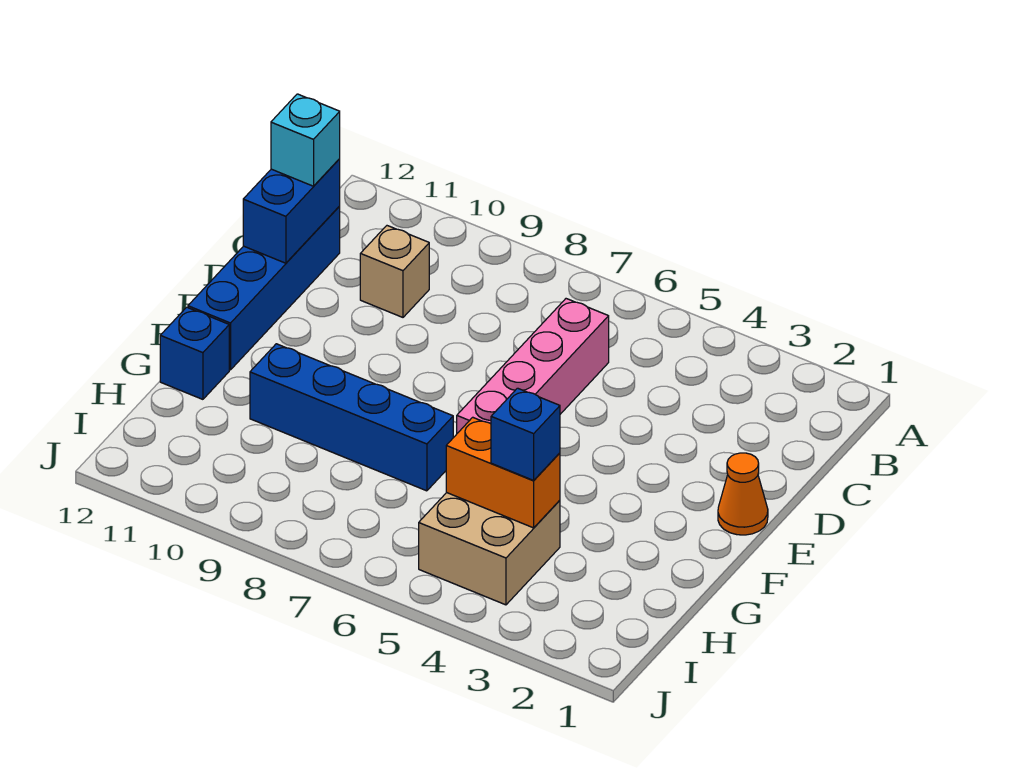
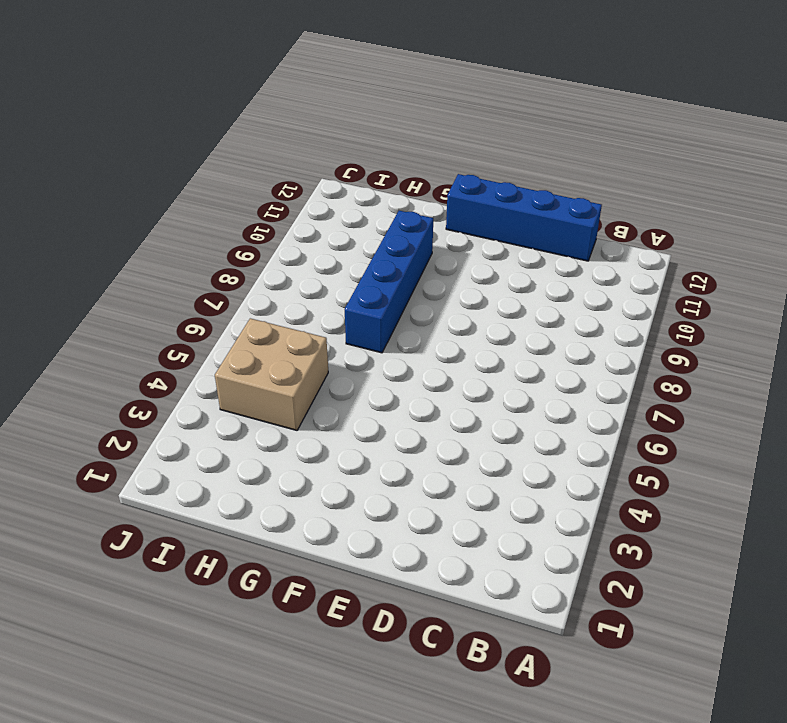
none -> pink 1x4 brick [457,299,609,433]
none -> tan 1x1 brick [360,226,429,317]

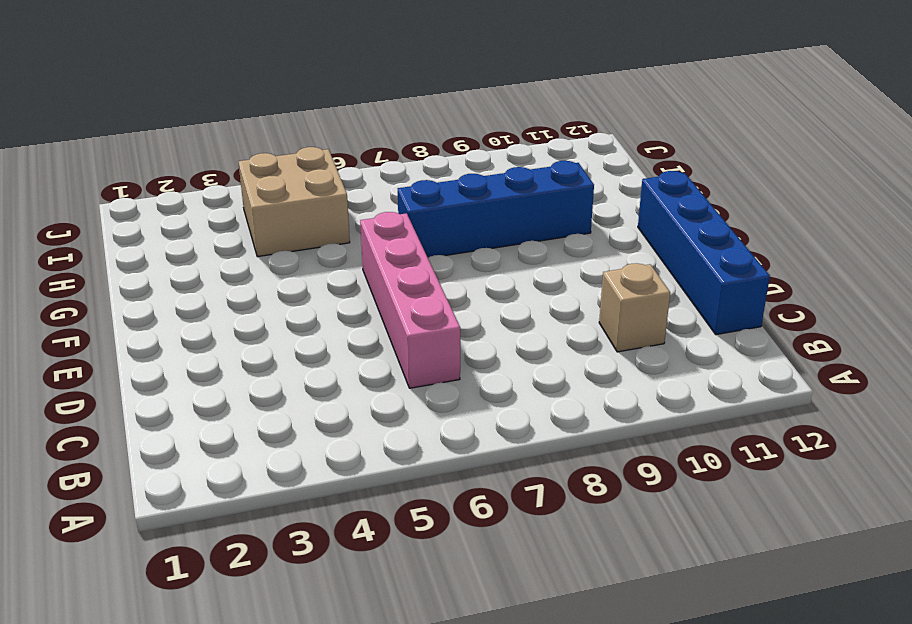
none -> orange 1x1 cone [718,453,768,535]
none -> blue 1x1 brick [160,307,229,399]

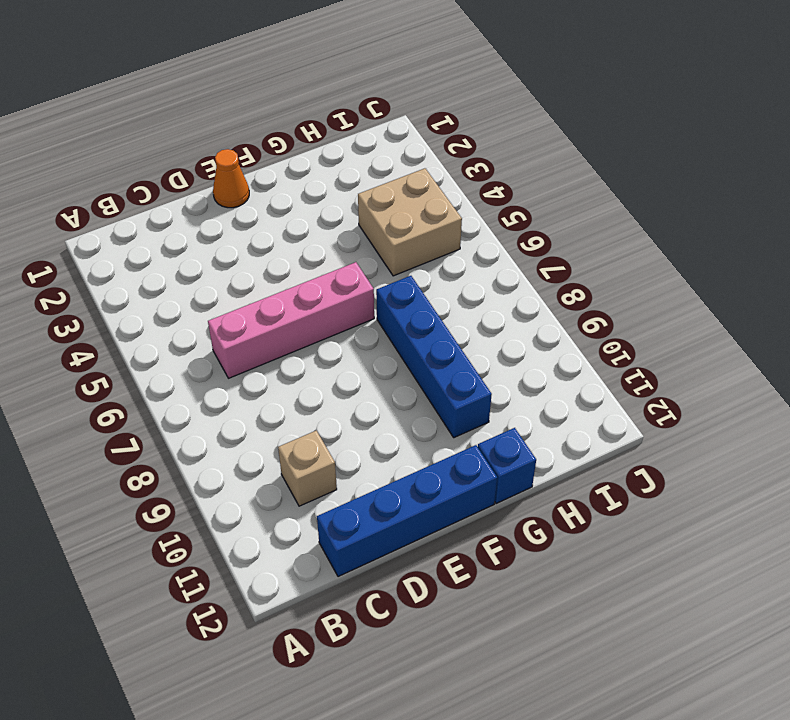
none -> blue 1x2 brick [243,159,340,263]
none -> orange 1x2 brick [446,417,560,528]

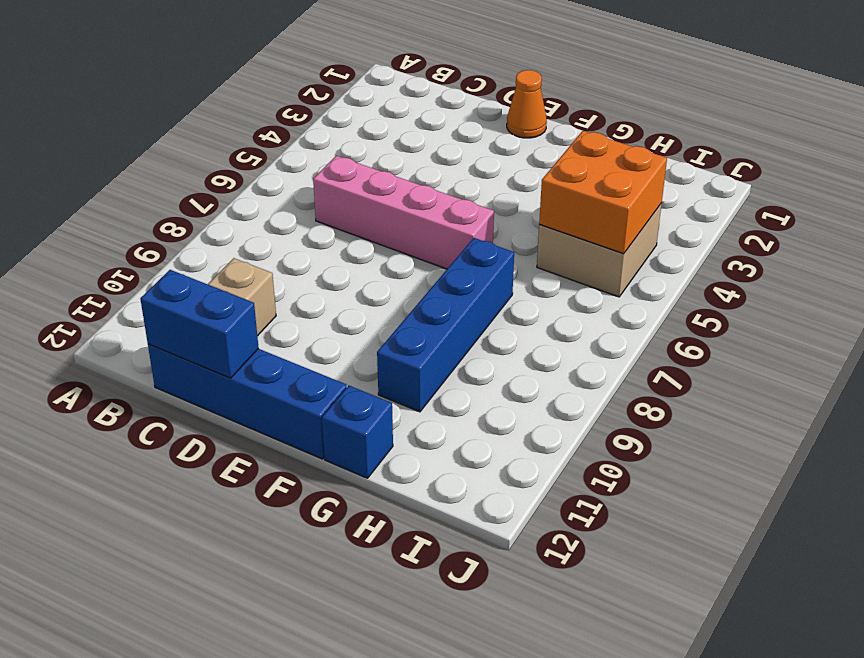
orange 2x2 brick [539,131,667,254] -> orange 1x2 brick [446,417,560,528]
none -> cyan 1x1 brick [271,94,340,186]
none -> blue 1x1 brick [491,388,560,480]

